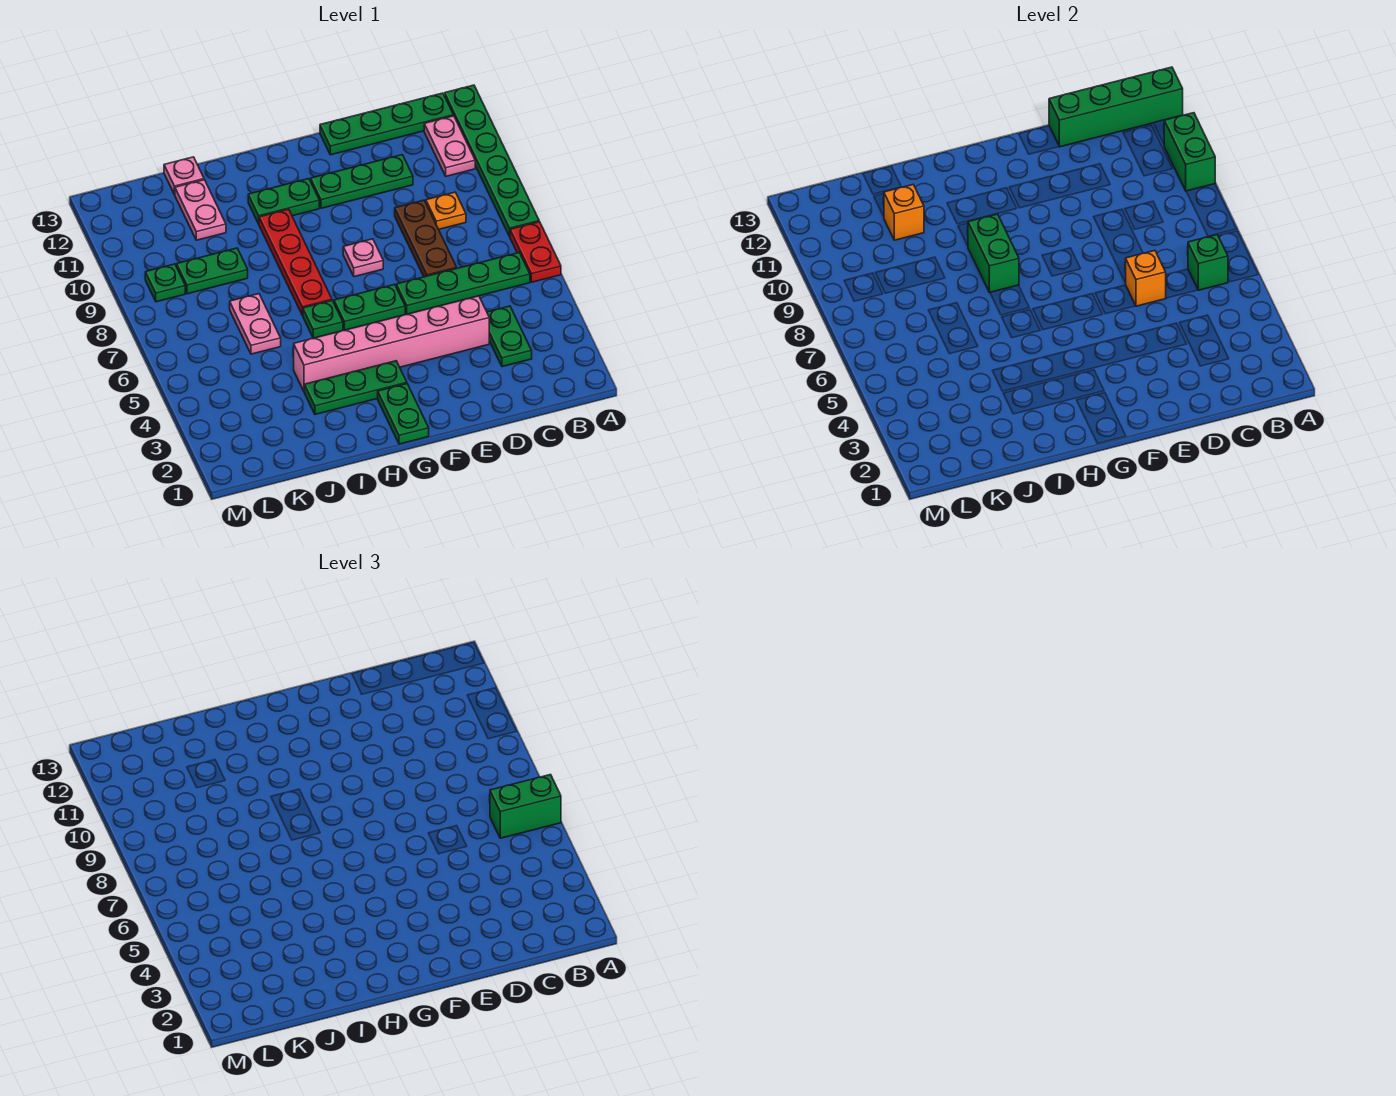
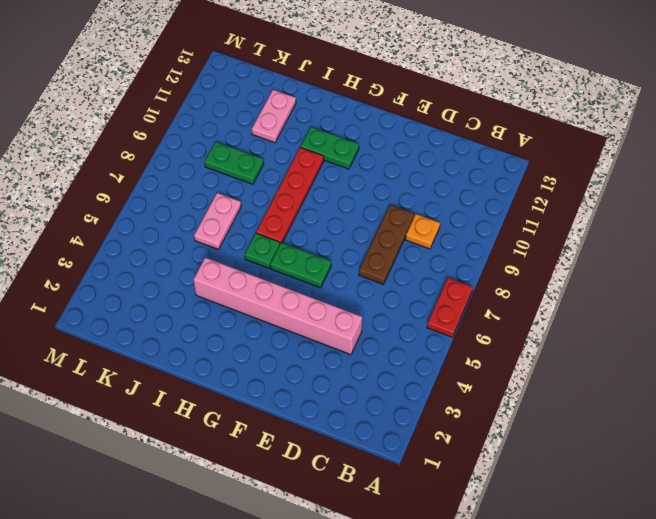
none -> green 1x6 plate [445,85,539,236]
none -> green 1x4 plate [396,253,530,314]
none -> pink 1x2 plate [424,116,475,176]

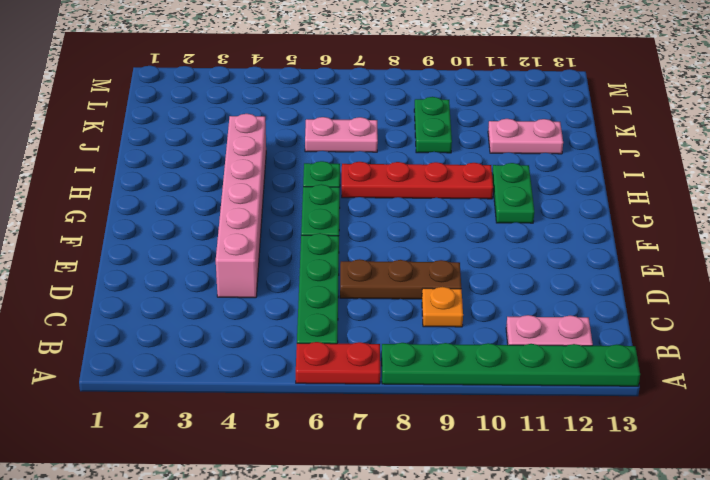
none -> green 1x4 plate [320,93,453,155]
none -> green 1x2 plate [487,306,532,367]
none -> green 1x3 plate [311,155,413,208]

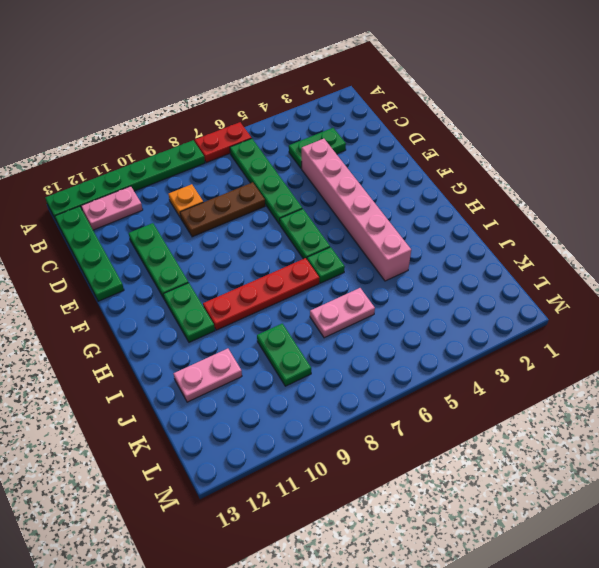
none -> pink 1x1 plate [343,239,383,277]
none -> green 1x2 plate [378,384,429,444]
none -> green 1x3 plate [304,361,407,414]

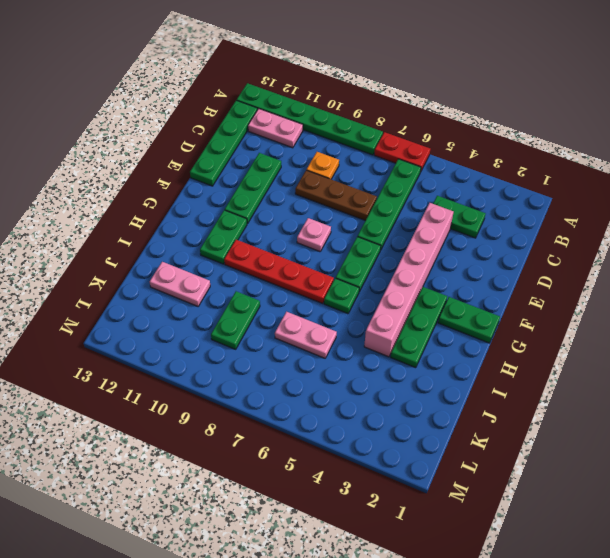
none -> pink 1x1 plate [164,157,204,195]
none -> green 1x1 plate [145,264,185,302]
none -> green 1x2 brick [1164,113,1215,191]

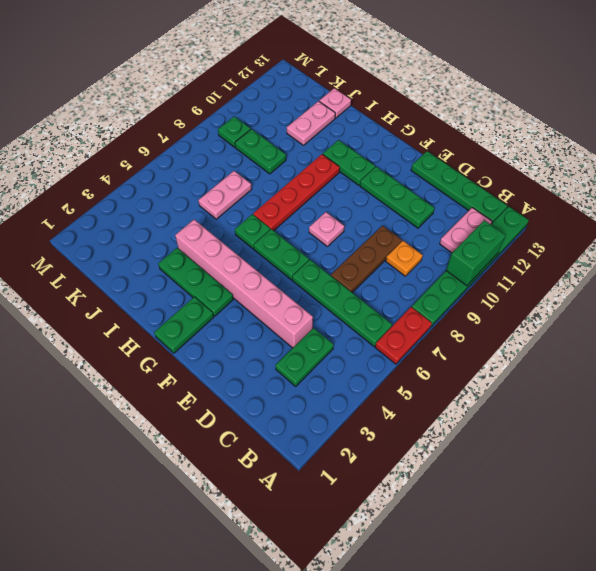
none -> green 1x4 brick [1049,67,1183,147]
none -> green 1x1 brick [1188,235,1228,290]
none -> orange 1x1 brick [1126,251,1166,306]

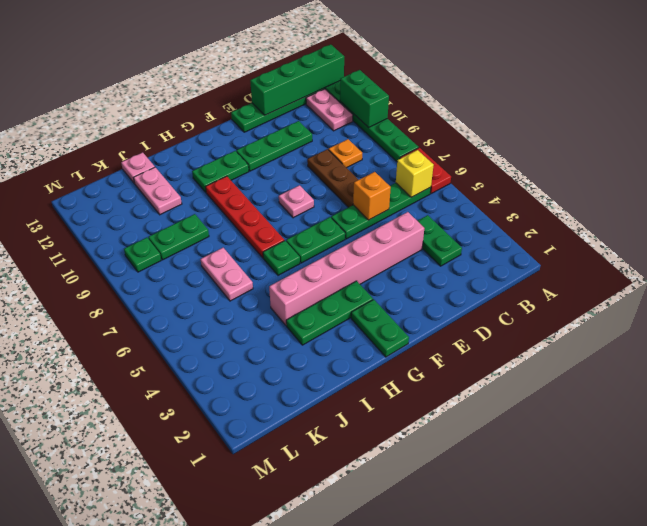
yellow 1x1 brick [396,150,434,197] -> green 1x1 brick [1188,235,1228,290]
none -> green 1x2 brick [968,214,1019,293]
none -> orange 1x1 brick [884,185,924,240]
none -> green 1x2 brick [490,775,561,838]

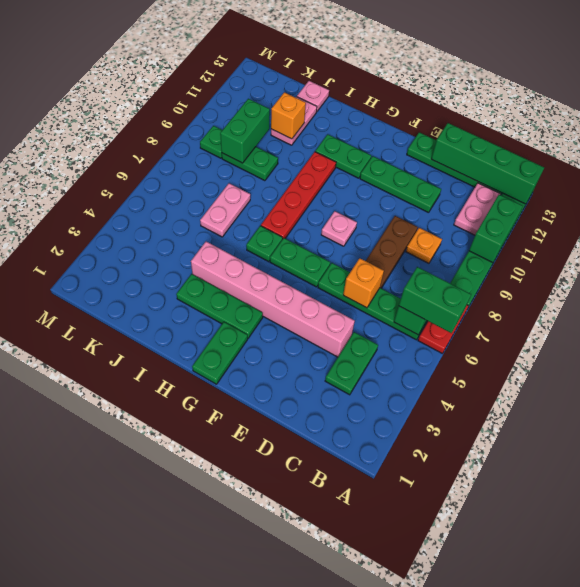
green 1x2 brick [220,99,270,163] -> green 1x2 brick moved to [968,214,1019,293]

